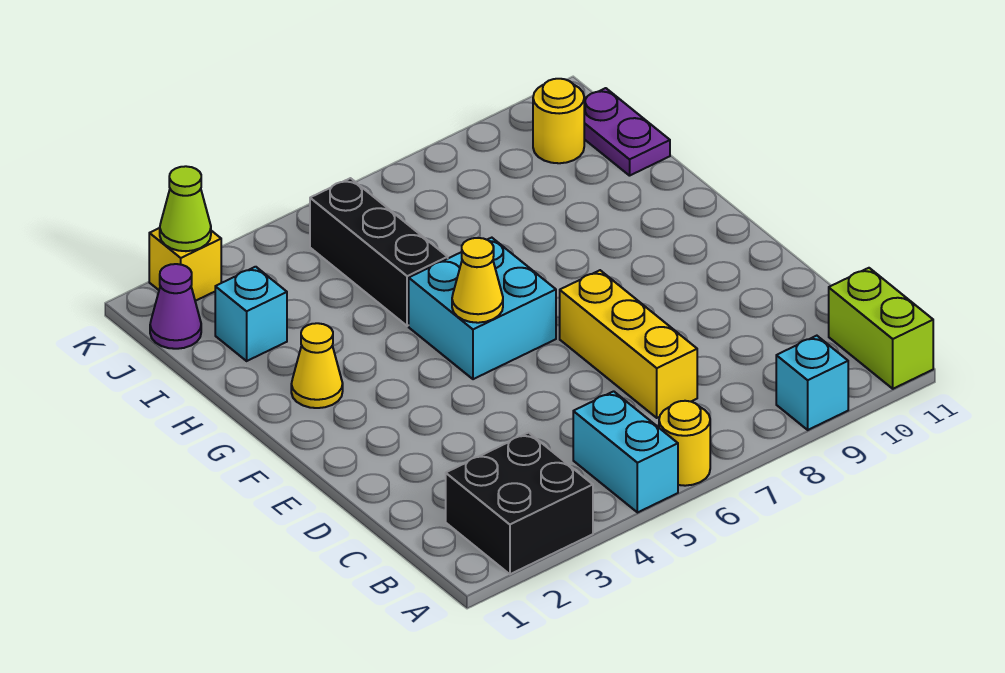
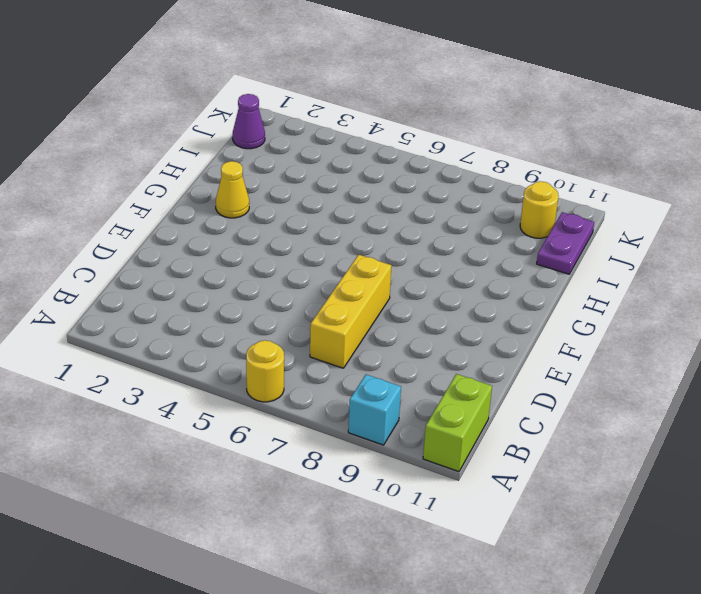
none -> black 2x2 brick [446,433,593,574]
none -> cyan 1x2 brick [573,391,678,513]
none -> cyan 2x2 brick [409,238,556,379]

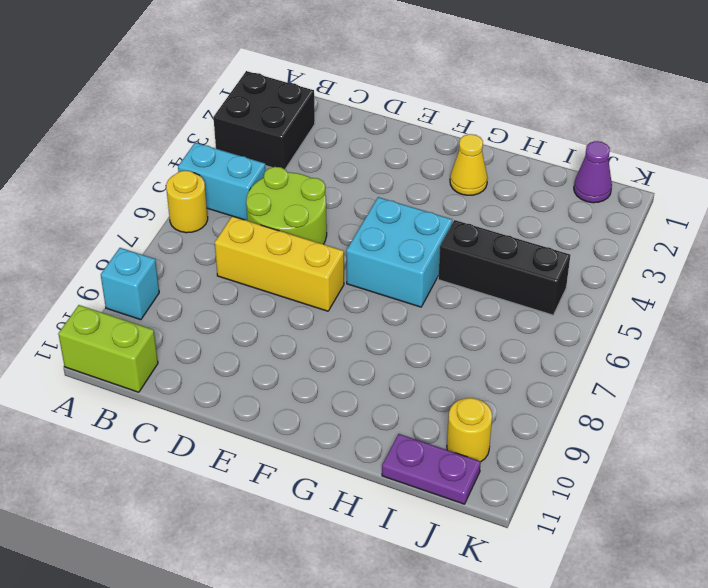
lime 2x2 round brick [246,167,327,244] -> none
none -> cyan 1x1 brick [215,267,287,361]
none -> yellow 1x1 brick [149,228,221,301]
none -> yellow 1x1 cone [452,238,503,323]

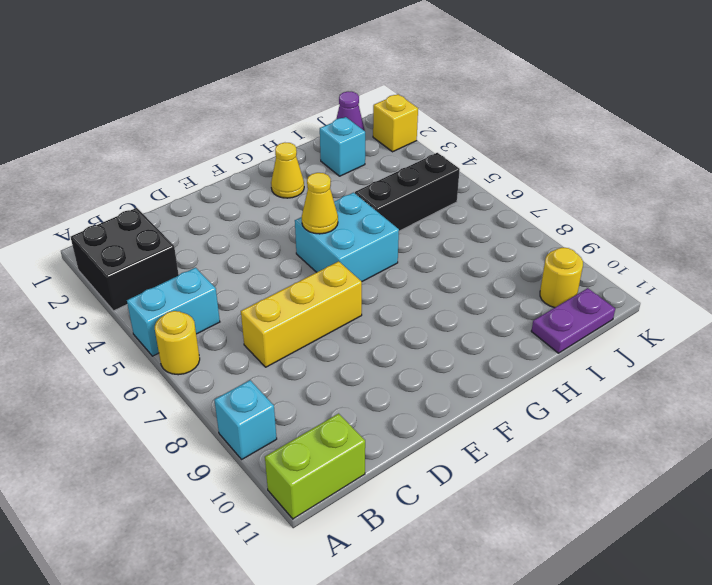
none -> lime 1x1 cone [160,166,211,251]

